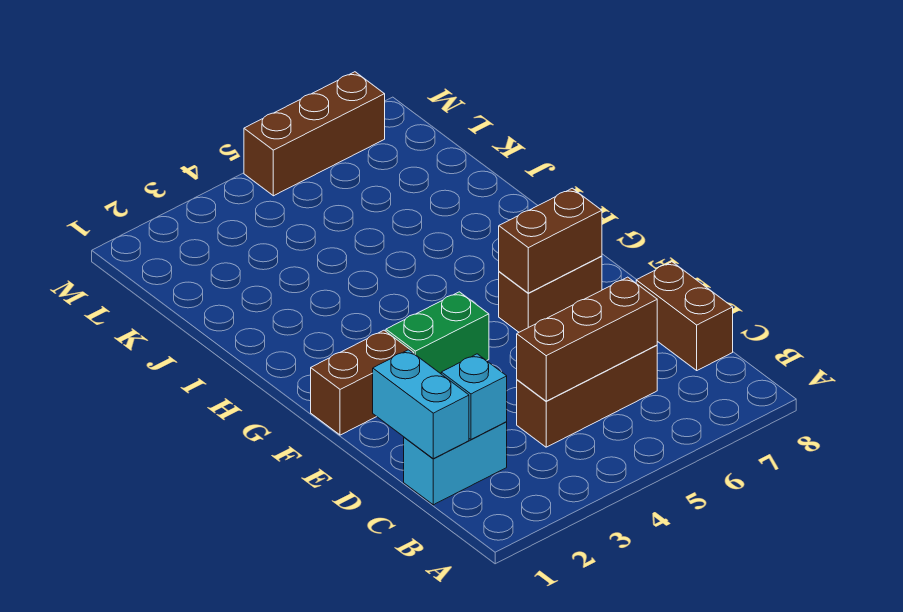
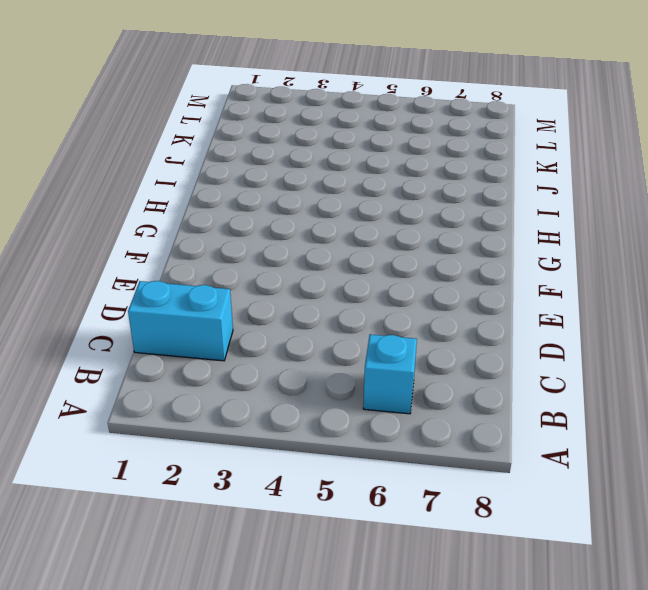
cyan 1x1 brick [363,334,417,414] -> cyan 1x1 brick moved to [441,354,507,439]
none -> brown 1x3 brick [517,345,657,447]
none -> brown 1x2 brick [636,262,733,370]

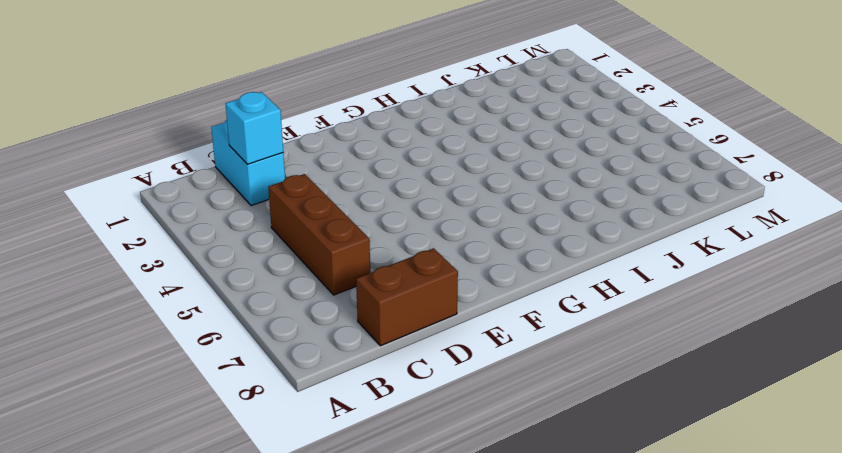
none -> brown 1x2 brick [311,330,414,435]
none -> green 1x2 brick [386,292,489,374]

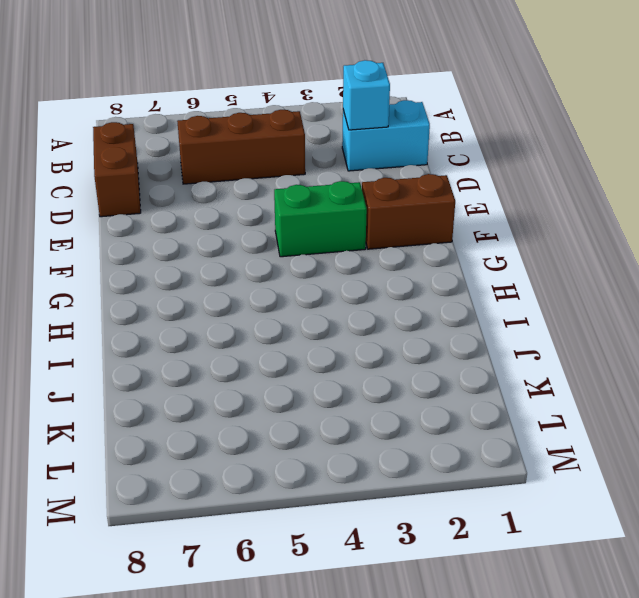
none -> brown 1x2 brick [499,256,602,332]
none -> brown 1x3 brick [244,72,385,196]

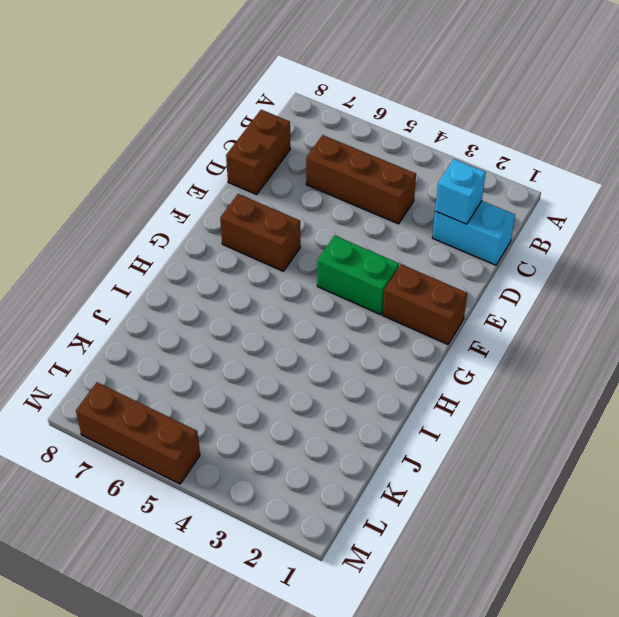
none -> cyan 1x2 brick [373,350,469,459]
none -> brown 1x3 brick [517,277,657,401]

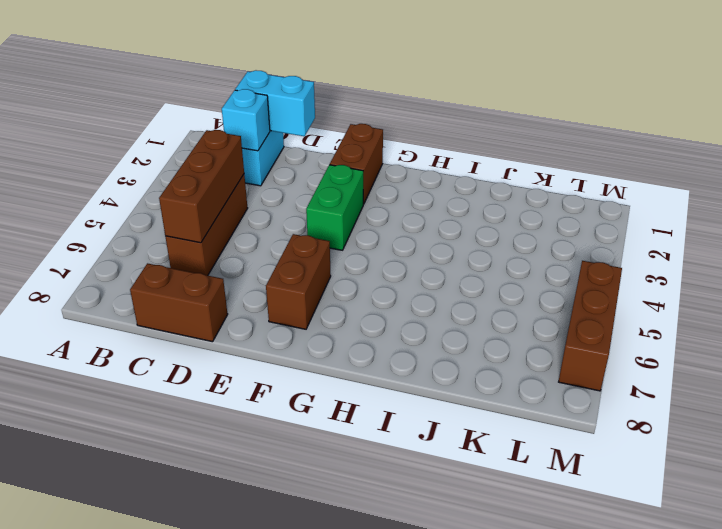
none -> brown 1x2 brick [499,188,602,293]

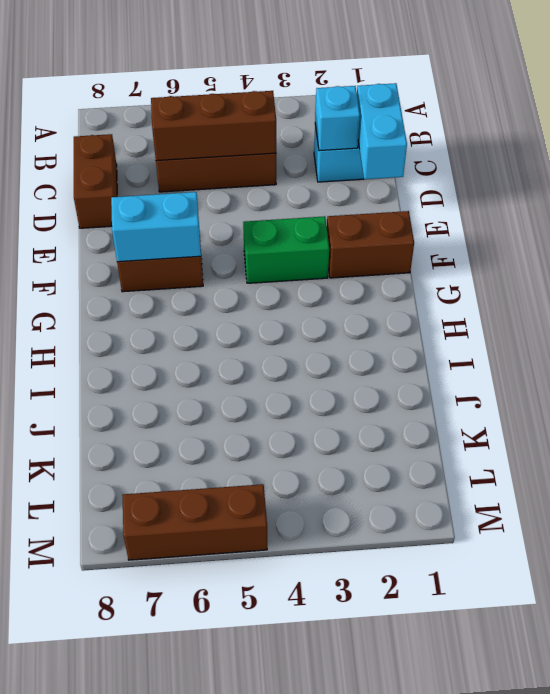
cyan 1x2 brick [111,192,201,262] -> brown 1x2 brick [499,188,602,293]

